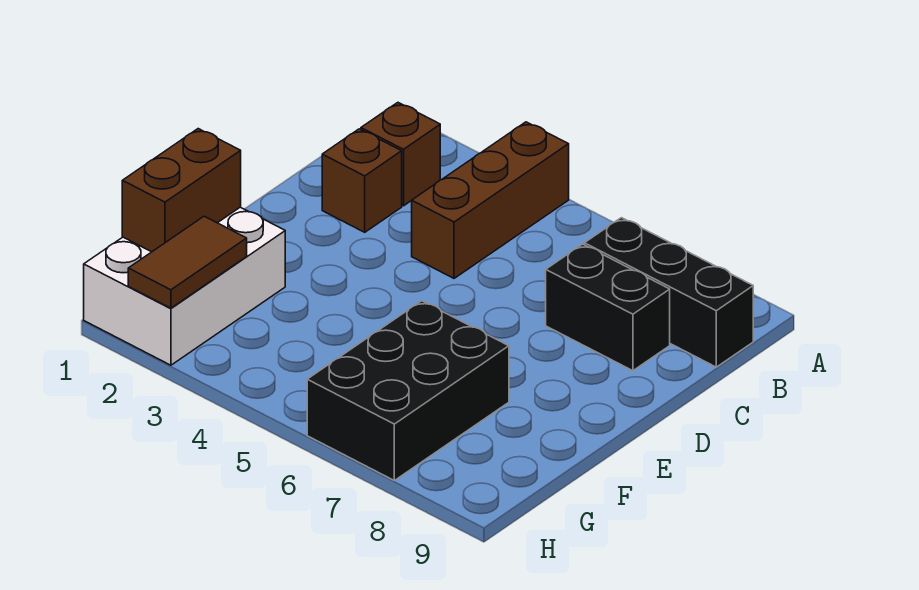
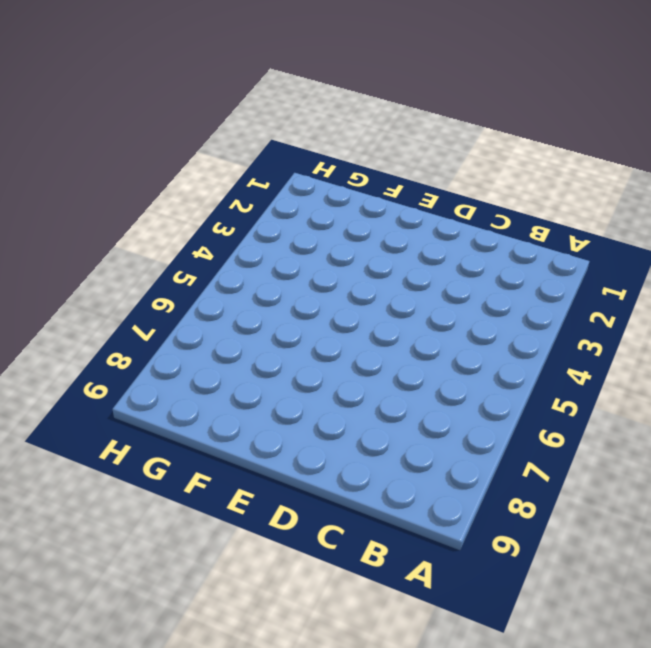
none -> brown 1x3 brick [412,122,569,278]
none -> brown 1x1 brick [361,103,440,206]

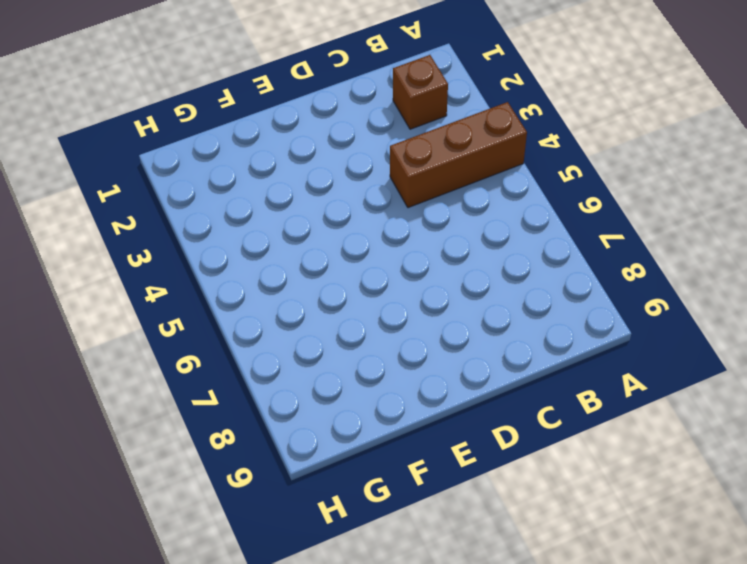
none -> black 1x3 brick [584,218,753,367]
none -> brown 1x1 brick [322,129,402,232]

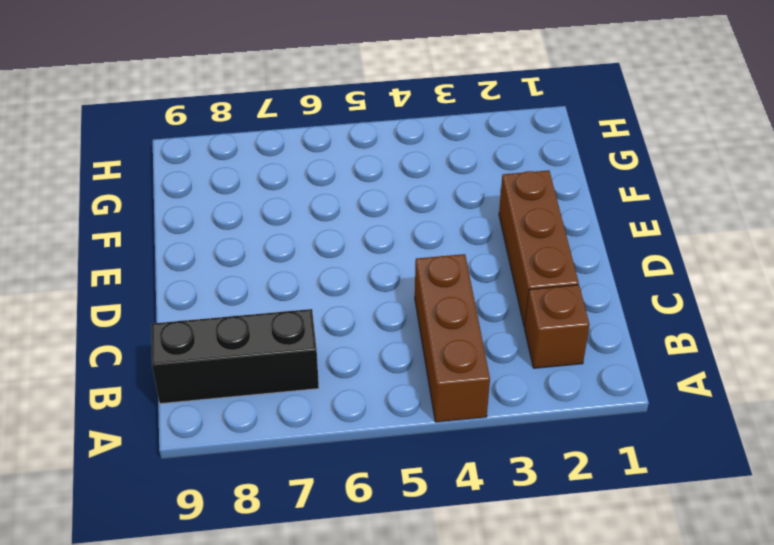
brown 1x3 brick [499,170,579,327] -> brown 1x1 brick [322,129,402,232]
none -> black 1x2 brick [546,244,670,371]
none -> white 2x3 brick [84,207,285,365]

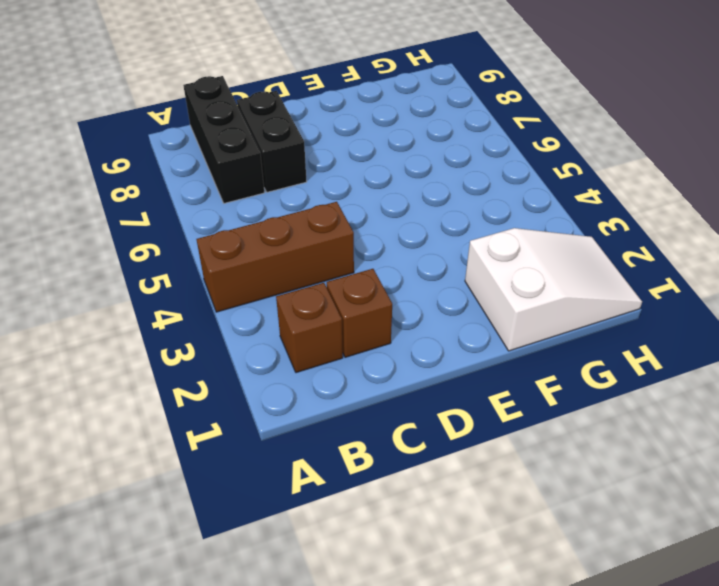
white 2x3 slope [465,228,642,351] -> white 2x3 brick [84,207,285,365]
none -> black 2x3 brick [307,301,509,480]
none -> brown 1x2 brick [122,129,241,252]

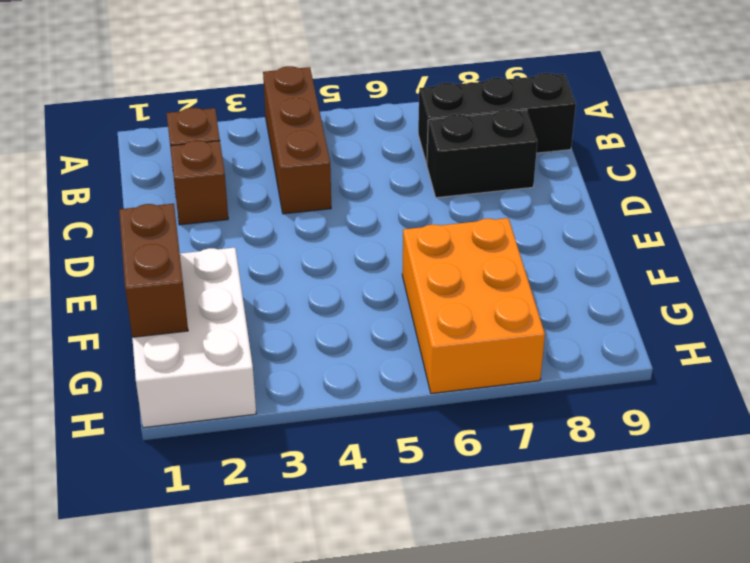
orange 2x3 brick [402,218,545,394] -> black 2x3 brick [307,301,509,480]
none -> brown 1x2 tile [128,216,247,308]

